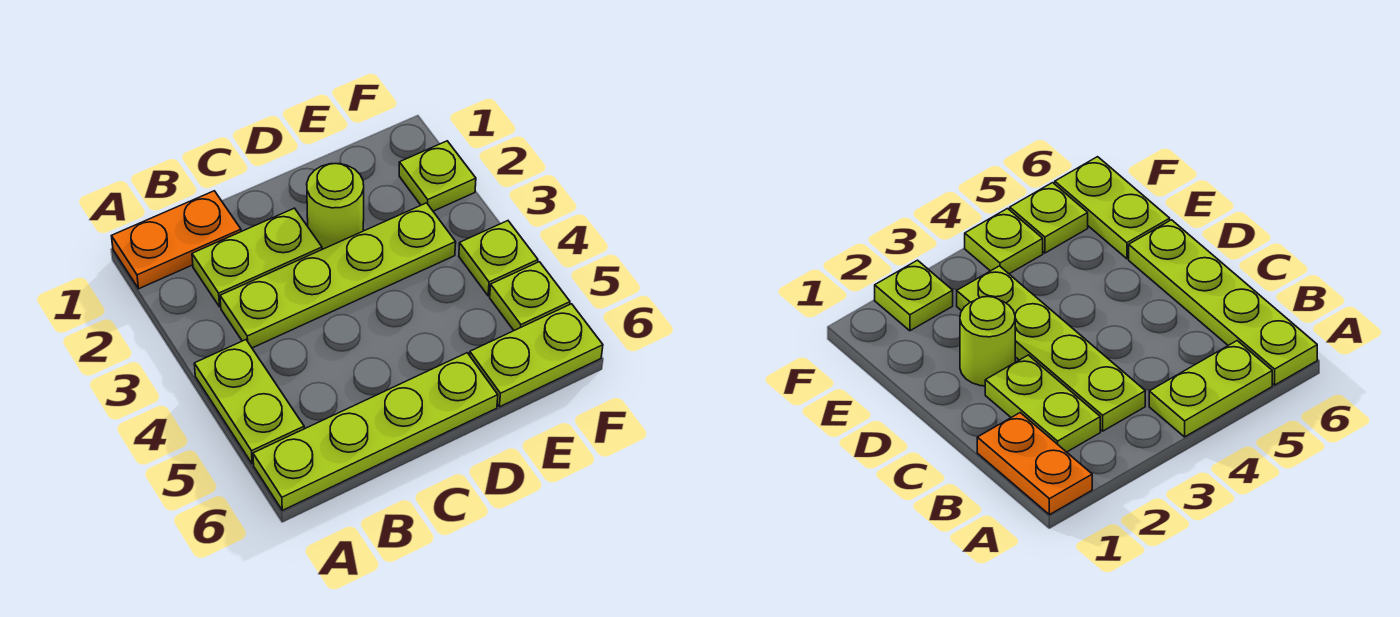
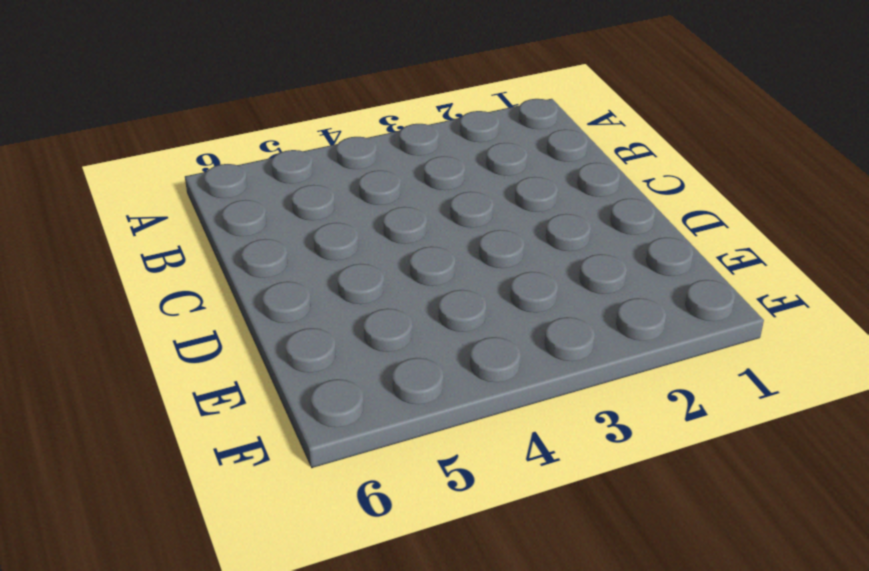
none -> orange 1x2 plate [112,191,241,289]
none -> lime 1x2 plate [194,340,304,464]

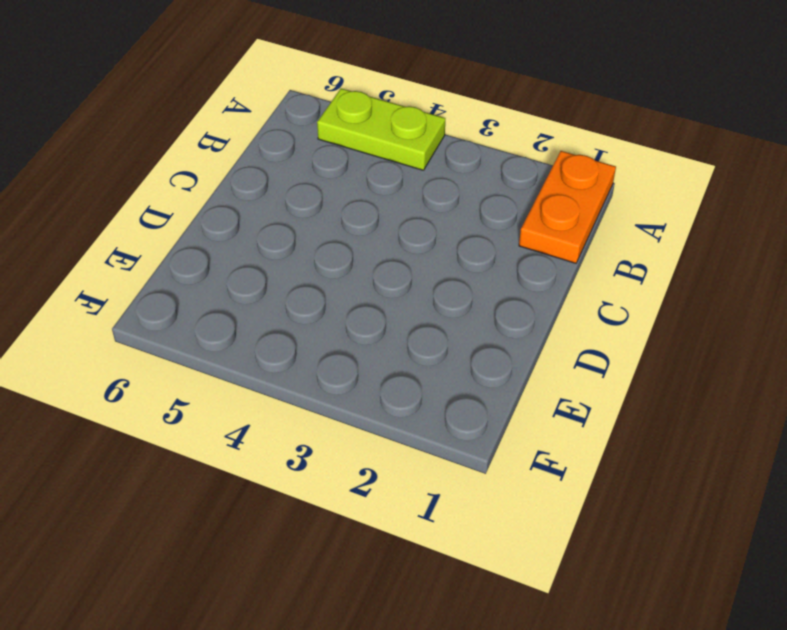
none -> lime 1x4 plate [253,353,498,510]
none -> lime 1x2 plate [192,208,322,307]

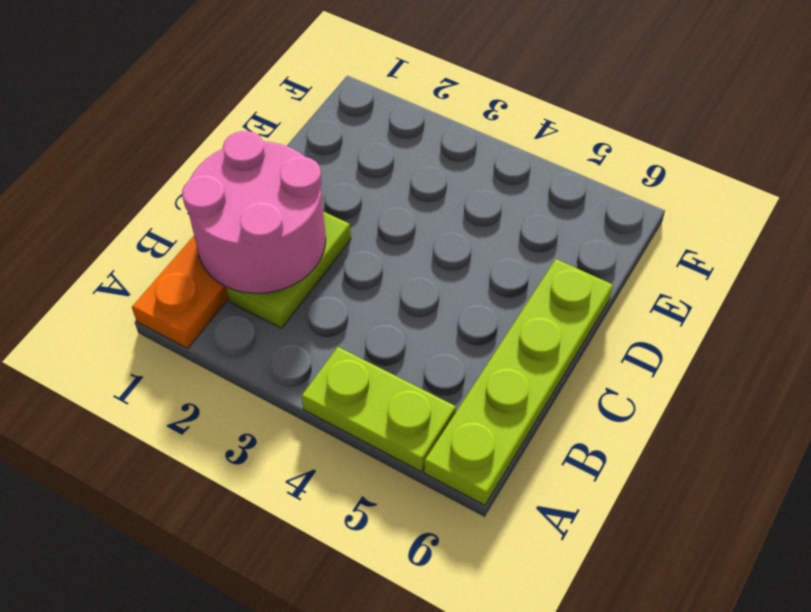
pink 2x2 round brick [182,131,326,293] -> none
none -> lime 1x4 plate [220,203,456,348]
none -> lime 1x1 round brick [307,164,364,249]

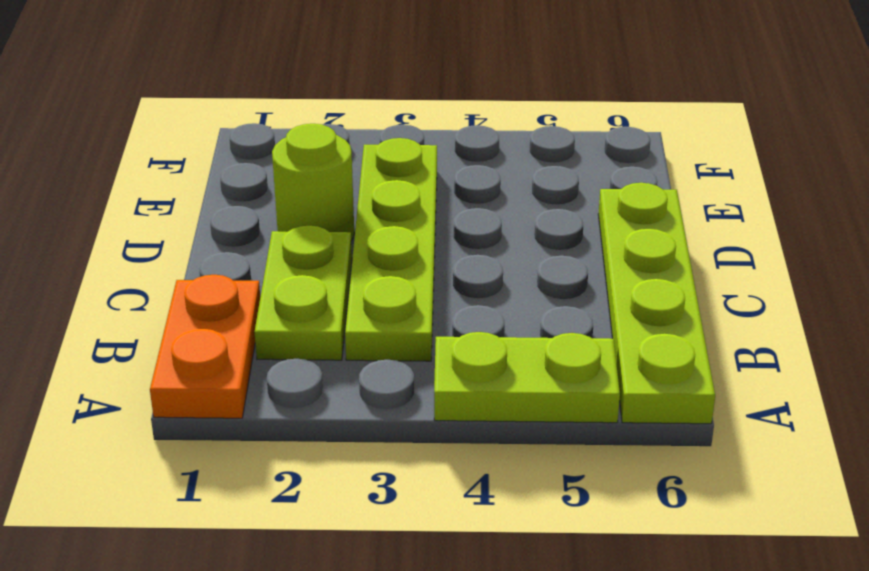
none -> lime 1x2 plate [470,304,603,407]
none -> lime 1x1 plate [399,141,476,211]

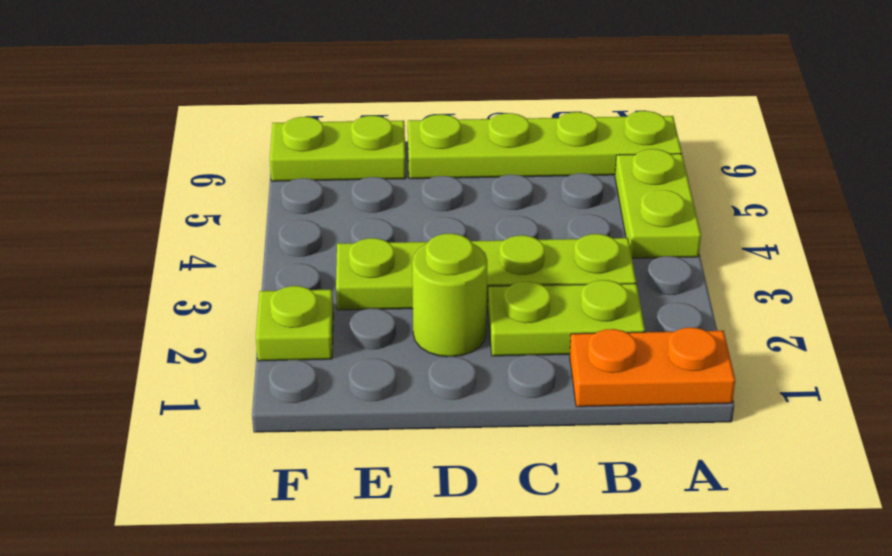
none -> lime 1x1 plate [459,221,538,296]
none -> lime 1x1 plate [490,262,570,330]

